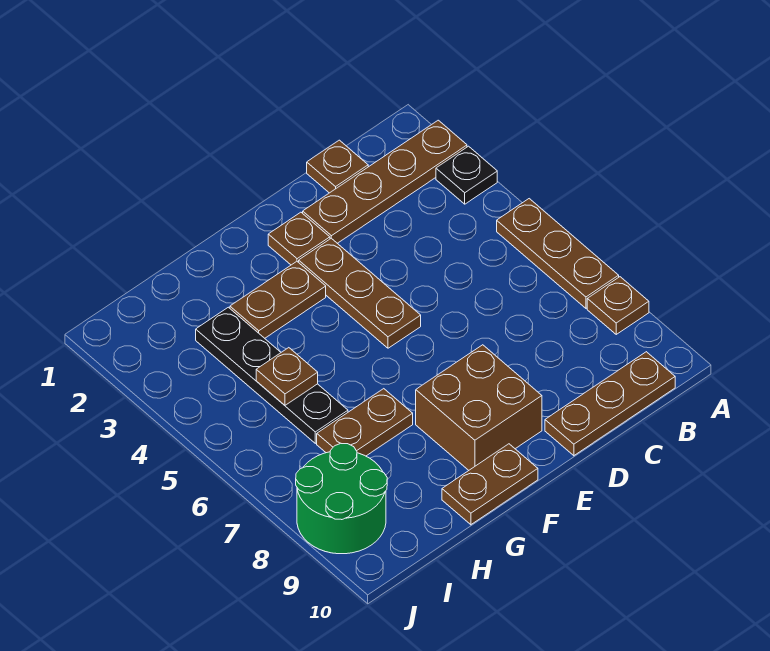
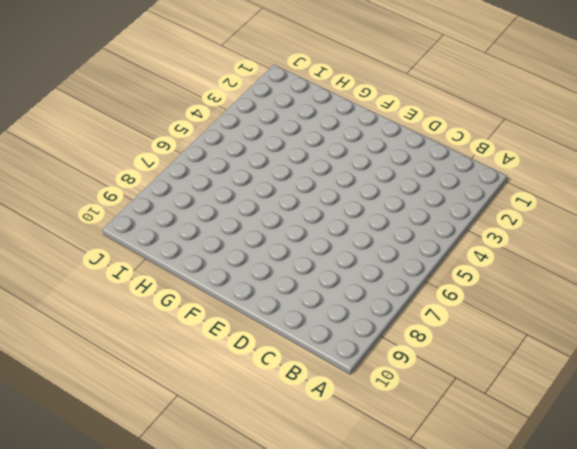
none -> brown 1x4 plate [303,120,467,243]
none -> black 1x1 plate [436,146,497,204]
none -> brown 1x3 plate [497,199,619,308]

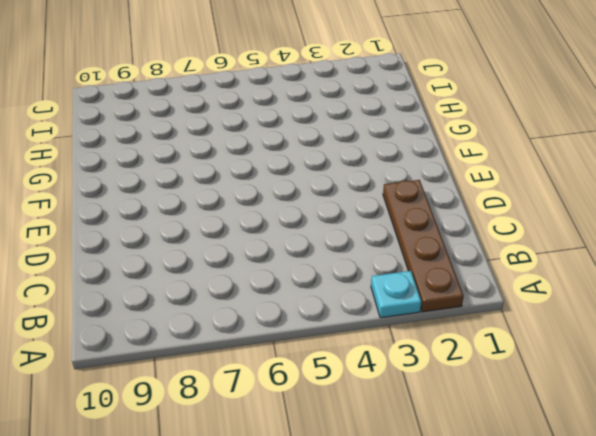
cyan 1x1 plate [371,271,421,318] -> black 1x1 plate [436,146,497,204]
none -> brown 1x3 plate [497,199,619,308]
none -> brown 1x1 plate [587,277,649,334]
none -> brown 1x3 plate [545,352,675,456]

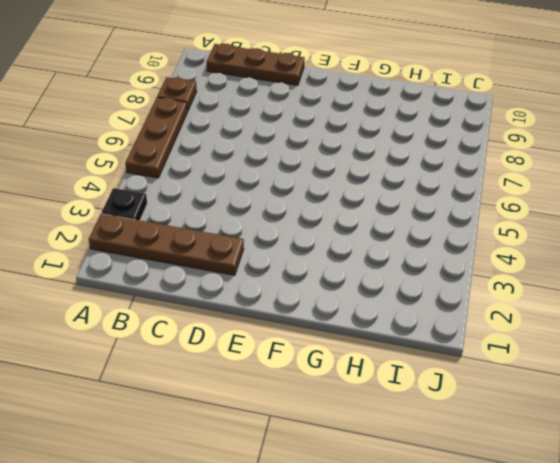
none -> brown 1x1 plate [307,140,368,193]
none -> brown 1x1 plate [268,212,330,265]
none -> brown 1x3 plate [299,238,421,348]

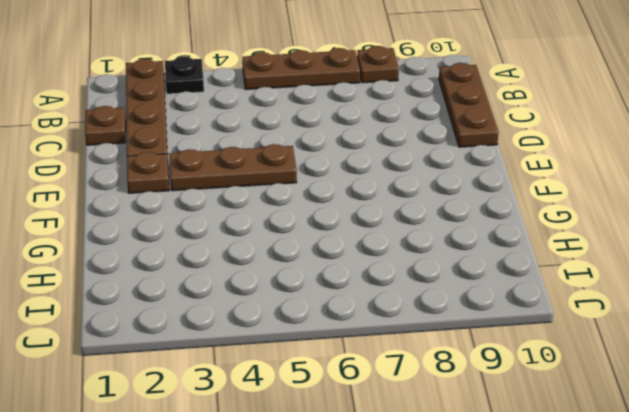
none -> brown 2x2 brick [416,345,542,470]
none -> brown 1x2 plate [230,261,326,338]
none -> brown 1x2 plate [442,444,538,525]

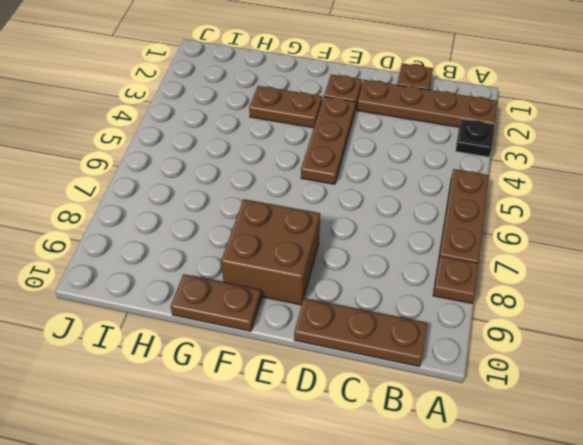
none -> brown 1x2 plate [317,389,413,456]
none -> black 1x4 plate [196,307,348,443]
none -> green 2x2 round brick [296,443,387,554]

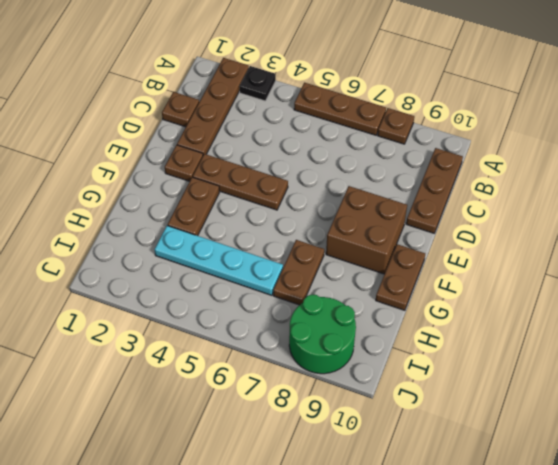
cyan 1x4 plate [154,226,283,295] -> black 1x4 plate [196,307,348,443]
none -> brown 1x1 plate [256,348,318,405]

